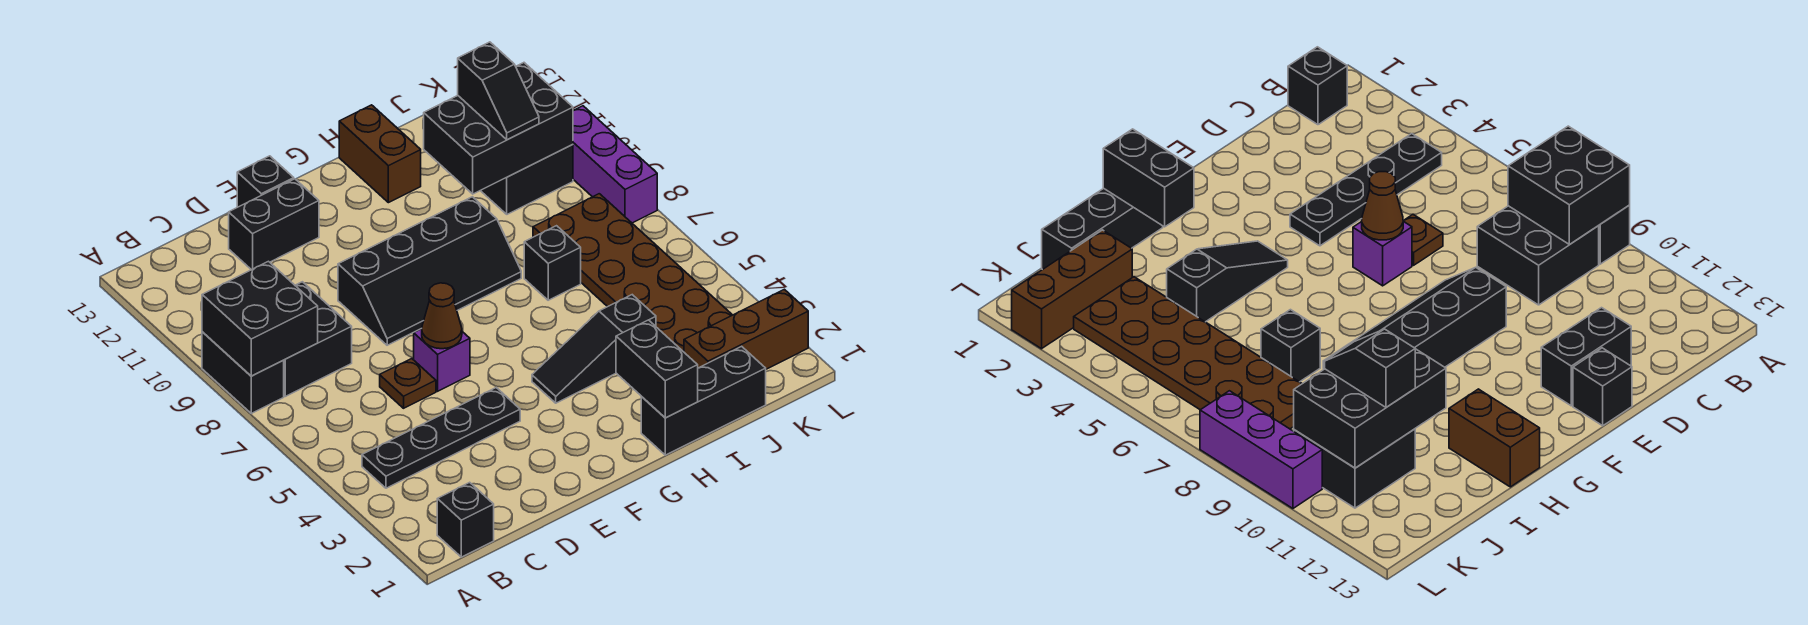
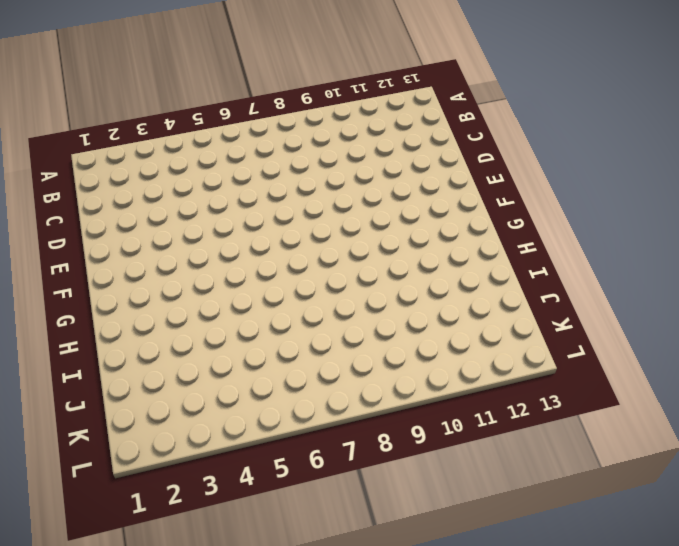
none -> black 1x2 brick [202,332,284,413]
none -> black 1x1 brick [437,482,494,557]
none -> black 1x4 plate [362,388,520,488]

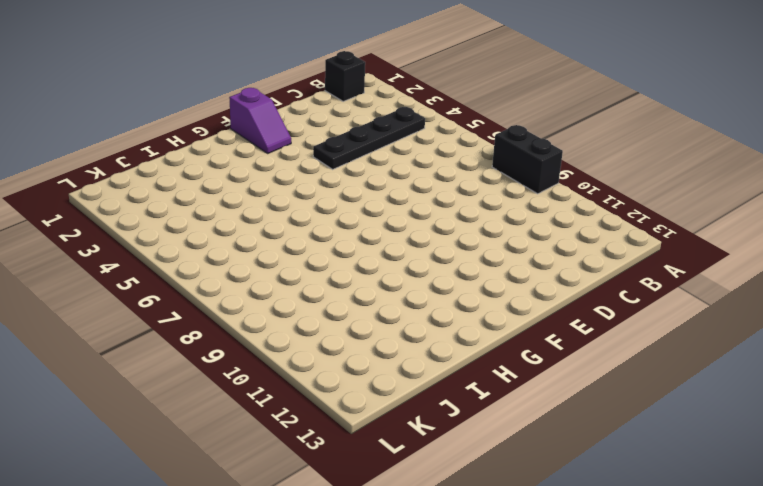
purple 1x2 slope [229,88,291,153] -> none
none -> black 2x2 brick [283,282,352,396]
none -> brown 1x1 plate [380,359,436,408]
none -> black 1x2 brick [229,179,319,270]

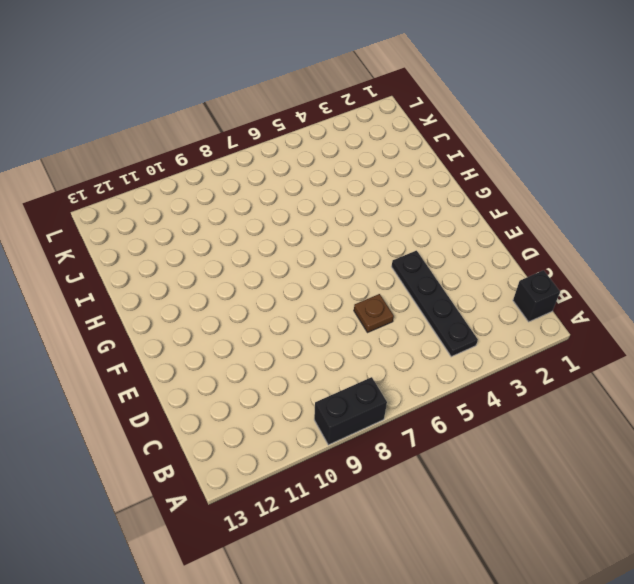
none -> black 2x2 brick [283,282,352,396]
none -> black 1x2 brick [229,179,319,270]
none -> purple 1x1 brick [414,329,470,391]

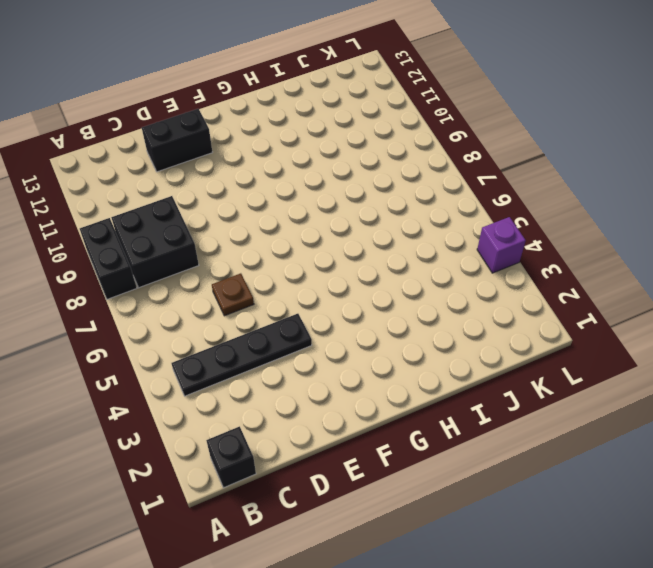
purple 1x1 brick [477,217,526,273] -> purple 1x1 brick moved to [414,329,470,391]
none -> black 2x4 slope [338,197,521,345]
none -> black 1x1 brick [237,156,294,207]
none -> black 1x3 slope [532,295,656,403]

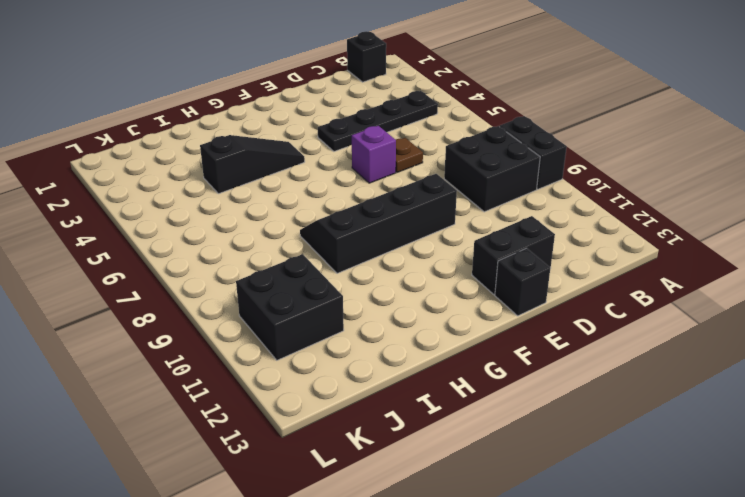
none -> black 1x3 brick [641,346,766,455]
none -> brown 1x2 brick [339,105,421,203]
none -> black 1x1 brick [524,226,581,300]

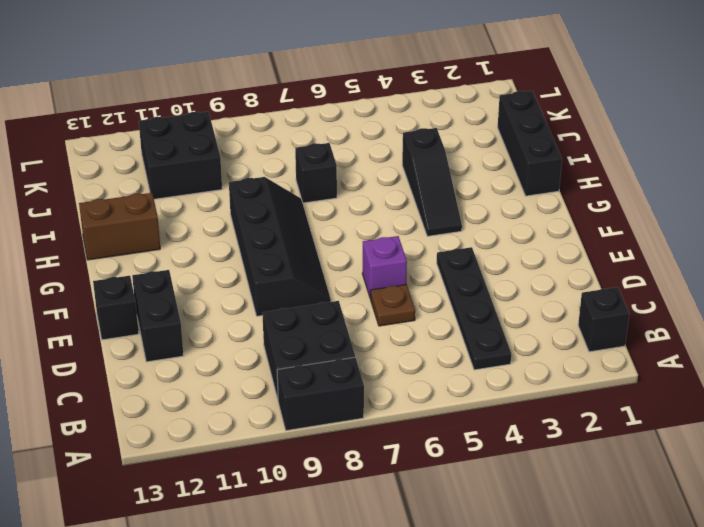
none -> brown 1x3 brick [684,289,808,369]
none -> brown 2x6 plate [533,194,732,352]
none -> purple 1x3 brick [573,106,657,223]

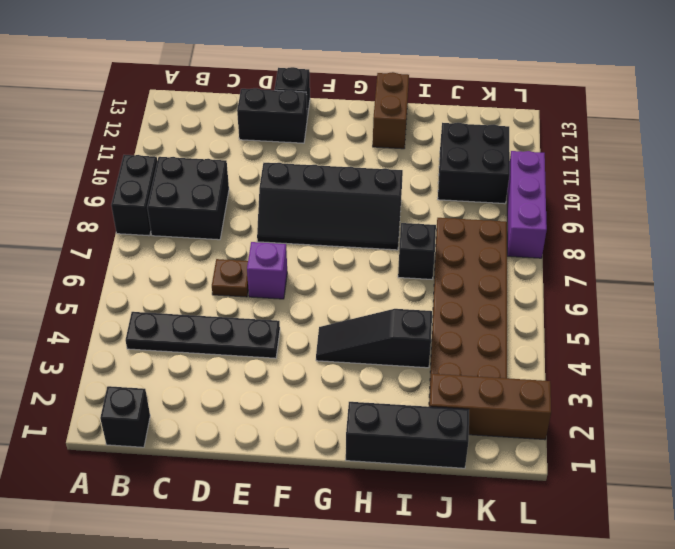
none -> black 2x2 brick [202,261,318,376]
none -> brown 1x1 cone [421,283,462,349]
none -> black 1x2 brick [616,320,698,418]

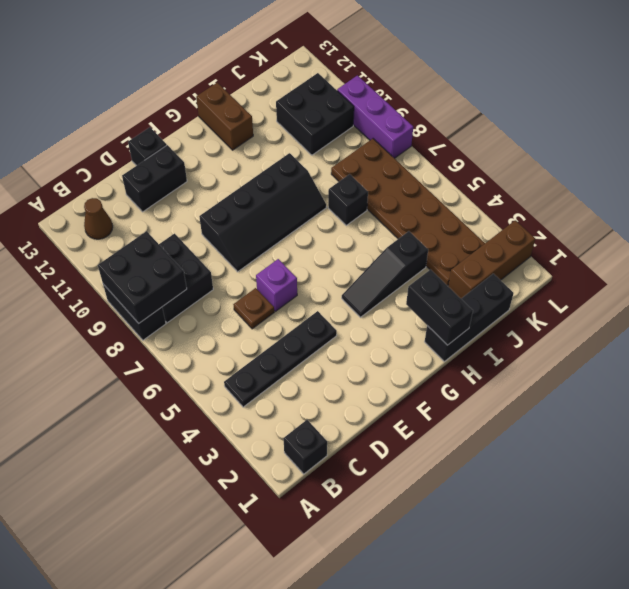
brown 1x1 cone [84,198,113,239] -> brown 1x1 cone moved to [421,283,462,349]
none -> black 2x3 brick [424,63,573,194]
none -> black 1x2 slope [458,42,539,140]

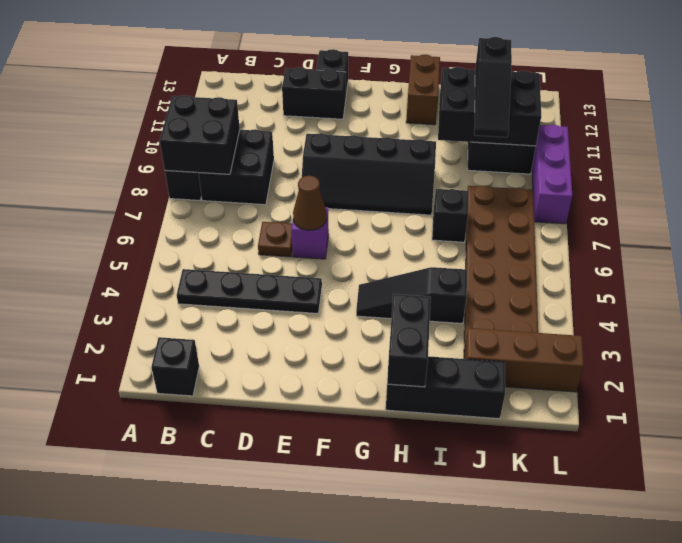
black 1x3 slope [474,37,512,137] -> black 1x2 slope [458,42,539,140]

